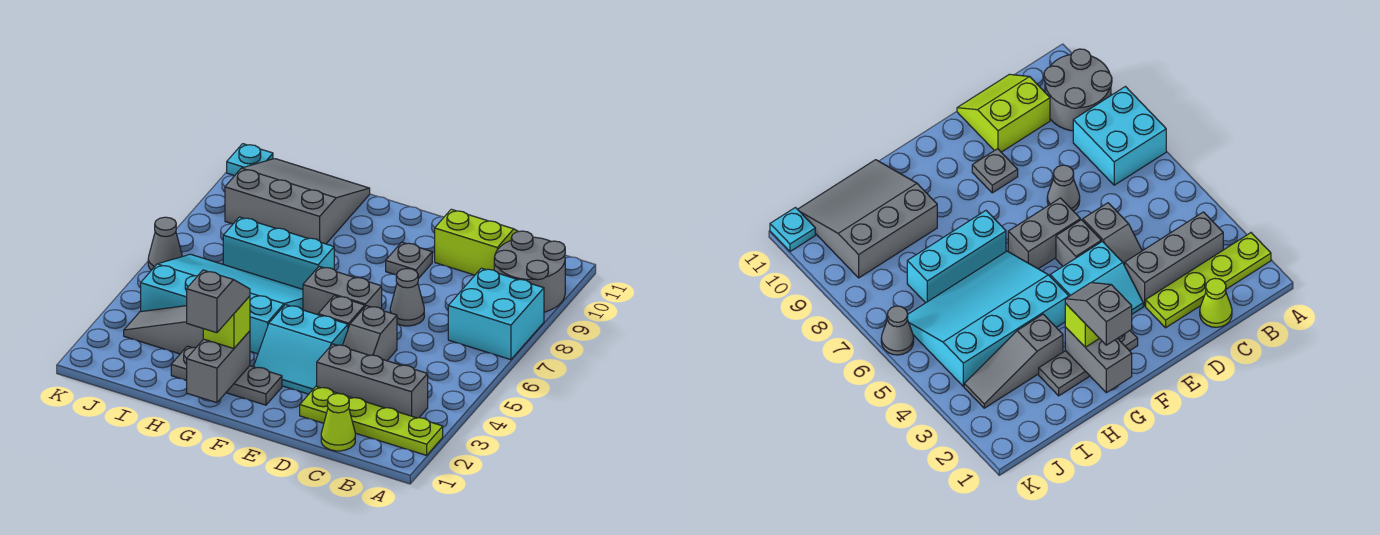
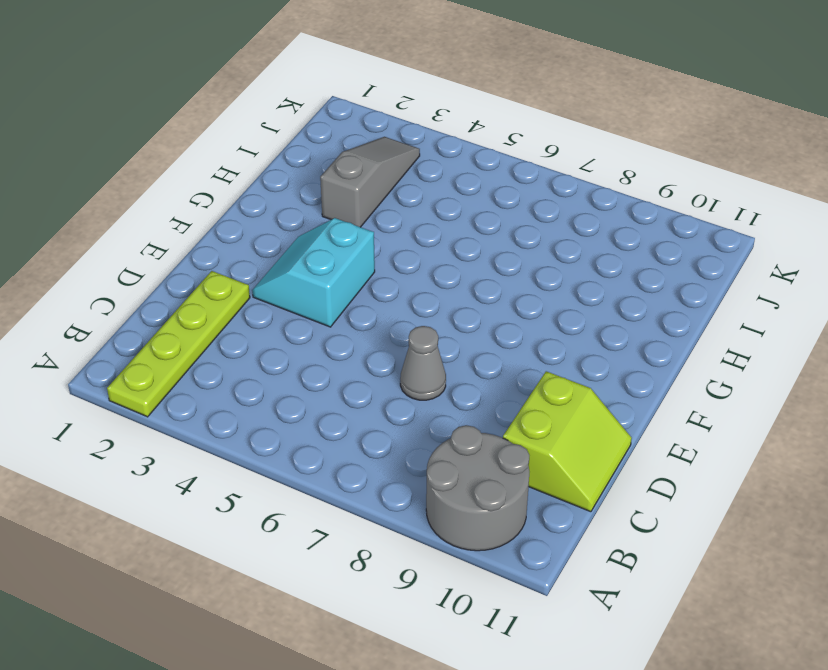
none -> cyan 2x2 brick [448,268,544,360]
none -> grey 1x3 brick [317,344,428,418]
none -> lime 1x1 cone [321,394,355,451]

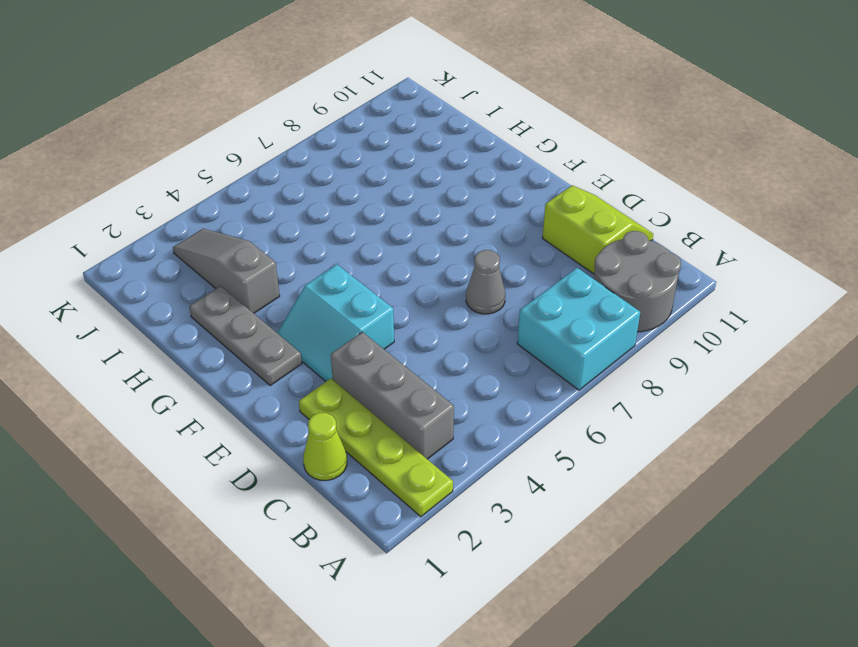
none -> grey 1x2 slope [343,306,397,361]
none -> grey 1x1 brick [318,296,365,328]
none -> grey 1x2 brick [303,266,382,315]

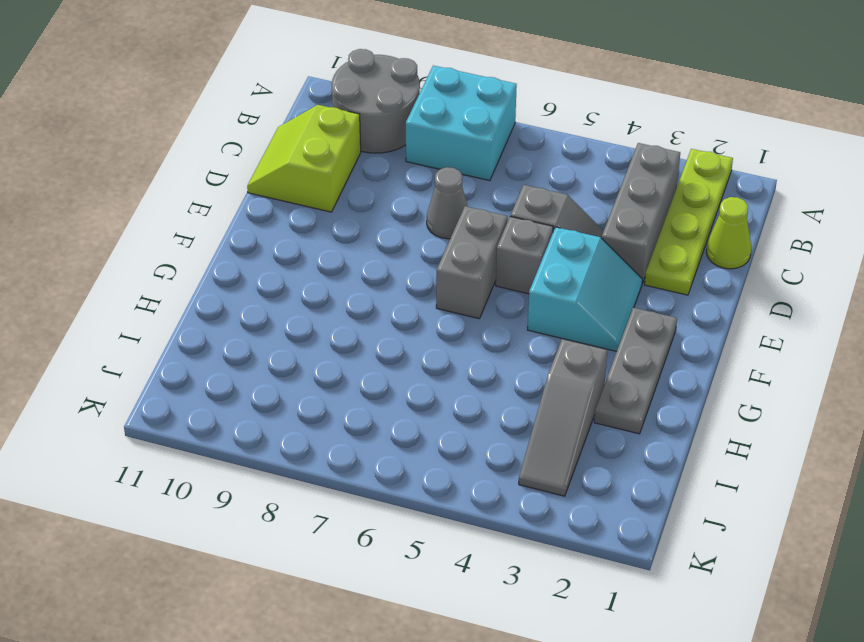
none -> grey 1x1 plate [386,242,432,279]
none -> cyan 3x4 slope [141,254,303,354]
none -> cyan 1x3 brick [223,217,334,289]

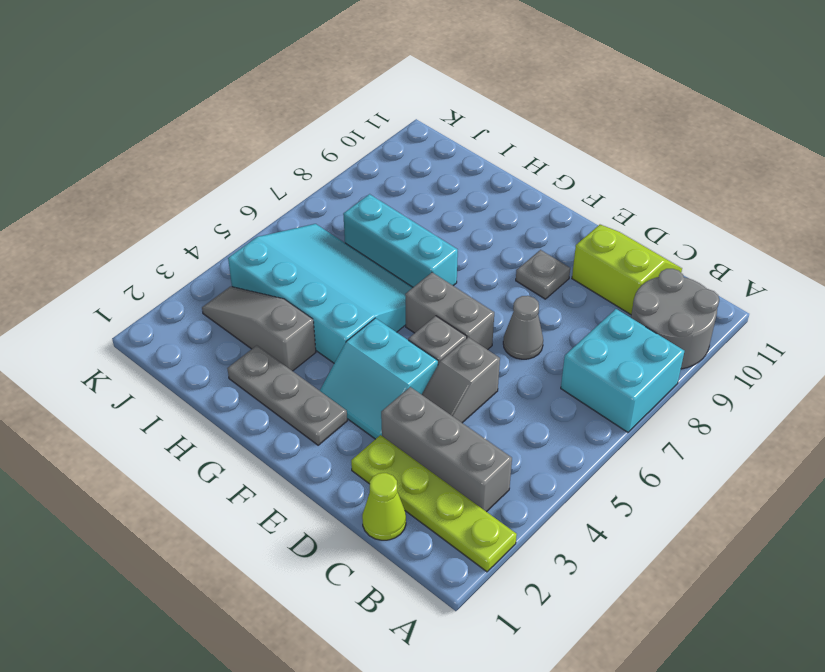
none -> grey 3x3 slope [225,159,370,244]
none -> grey 1x1 cone [148,217,182,270]
none -> cyan 1x1 plate [227,144,273,176]

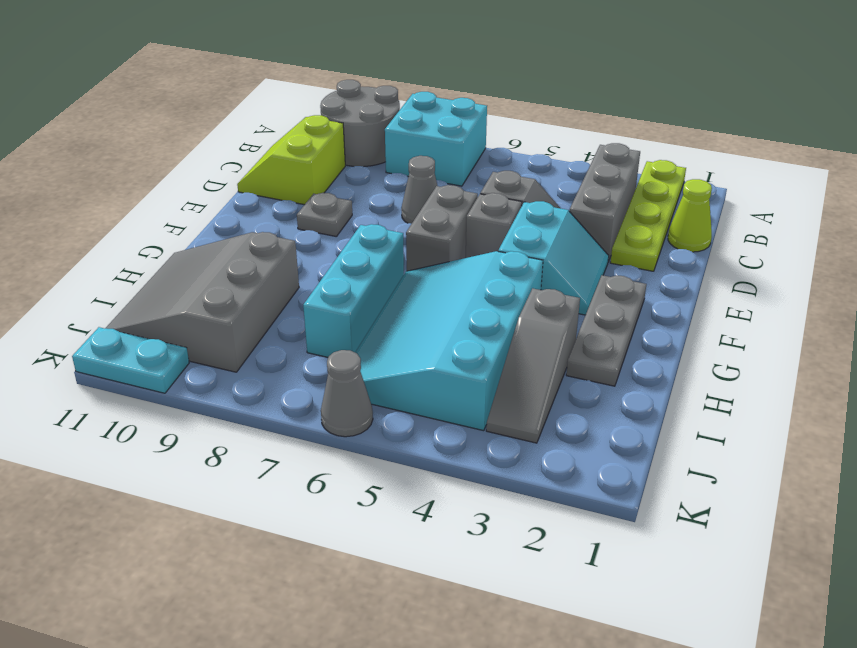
cyan 1x2 plate [72,327,189,393] -> cyan 1x1 plate [227,144,273,176]
none -> grey 1x2 brick [187,331,250,403]
none -> lime 1x1 brick [203,296,250,349]
none -> grey 1x2 slope [187,270,250,333]

